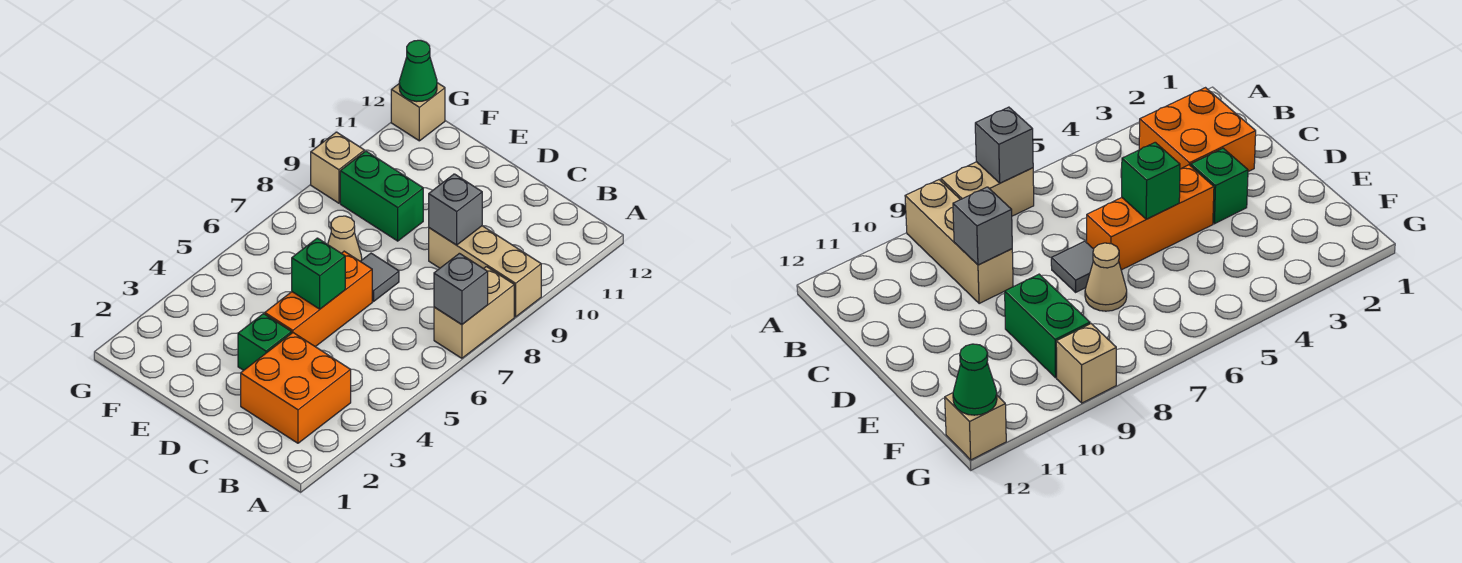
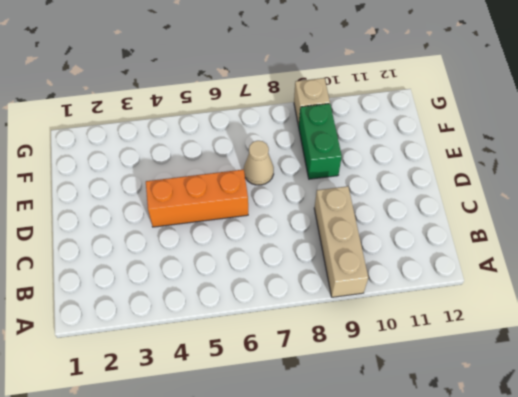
none -> tan 1x2 brick [434,267,514,358]
none -> orange 2x2 brick [241,333,351,443]
none -> green 1x1 brick [238,314,292,370]

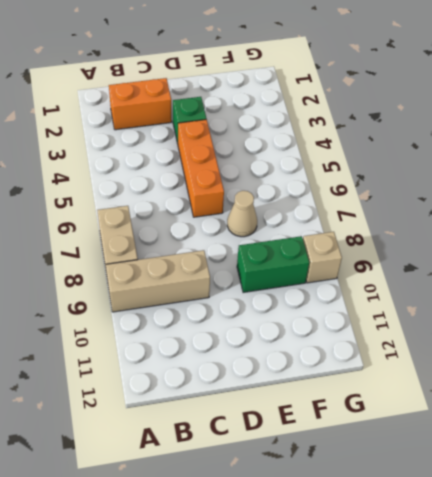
orange 1x2 brick [109,78,172,130] -> orange 2x2 brick [241,333,351,443]
none -> grey 1x1 tile [360,253,399,302]
none -> tan 1x1 brick [391,83,445,141]
none -> grey 1x1 brick [434,253,488,325]

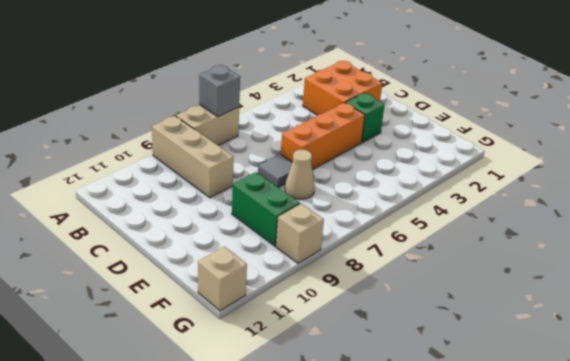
none -> grey 1x1 brick [429,174,482,245]
none -> green 1x1 brick [292,238,345,309]
none -> green 1x1 cone [399,40,437,102]

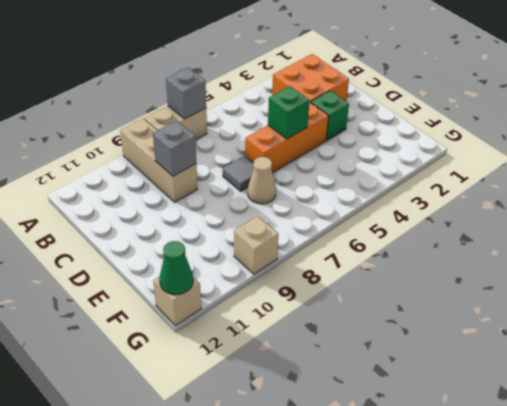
none -> green 1x2 brick [340,151,423,241]

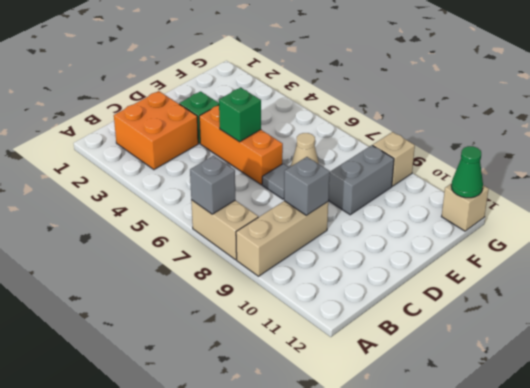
grey 1x2 brick [328,145,394,215] -> green 1x2 brick [340,151,423,241]

